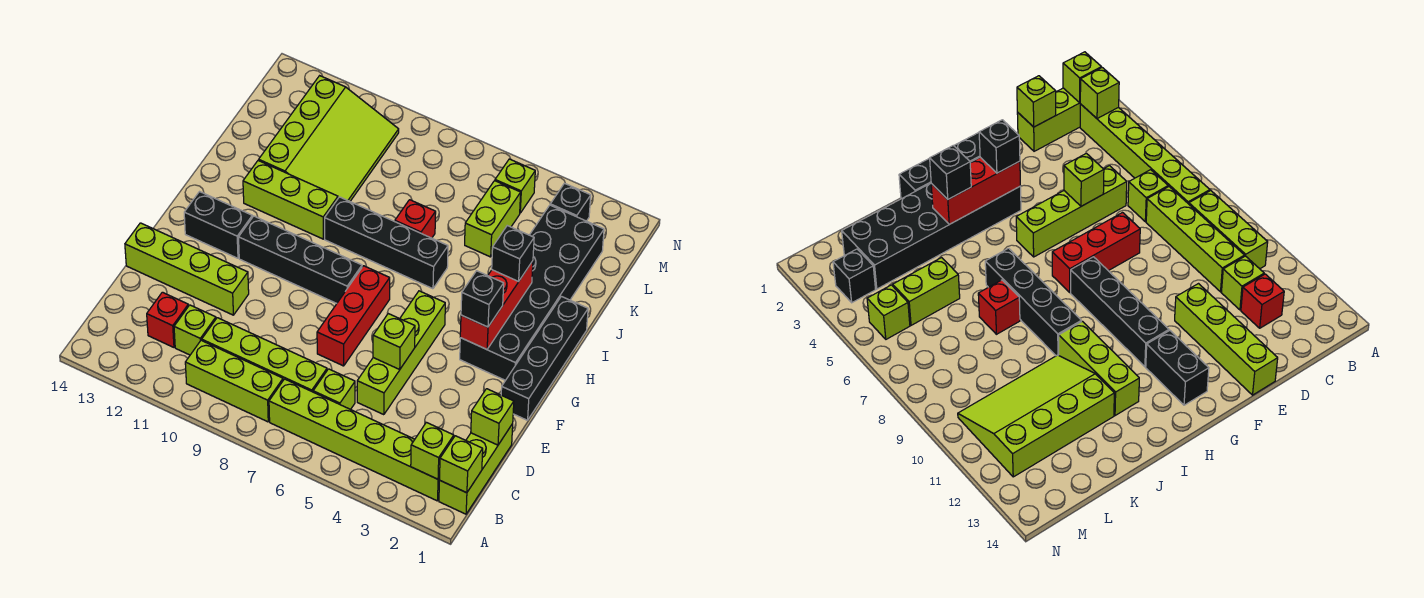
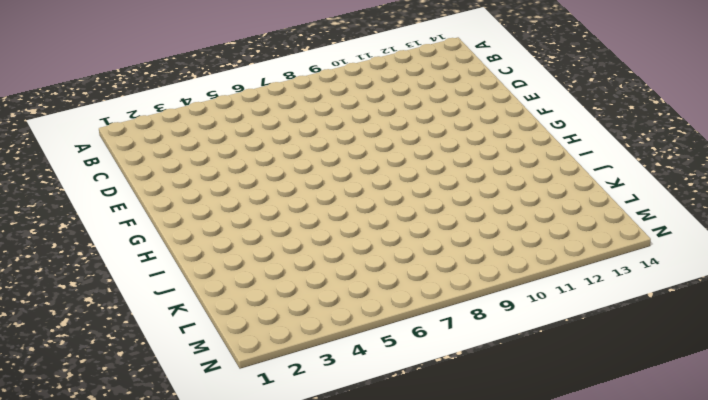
none -> lime 1x3 brick [439,424,513,514]
none -> lime 1x6 brick [269,379,440,501]
none -> lime 1x3 brick [185,340,283,422]

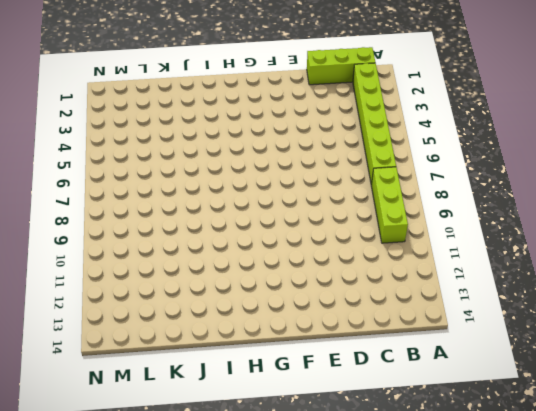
none -> lime 1x1 brick [313,369,355,410]
none -> lime 1x4 brick [202,318,327,392]
none -> lime 1x1 brick [174,305,216,355]

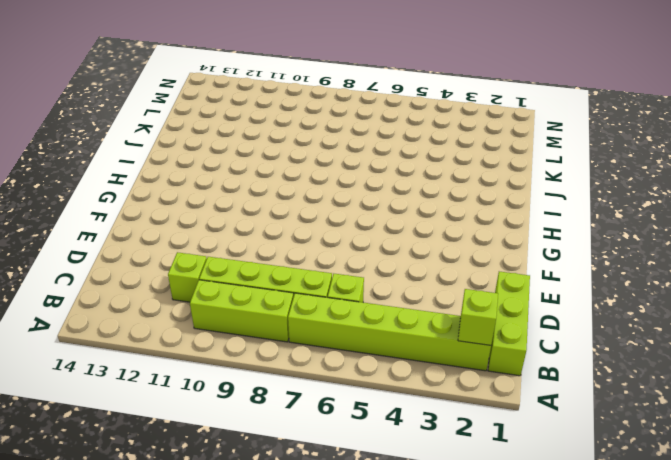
none -> red 1x1 brick [147,292,188,347]
none -> lime 1x4 brick [357,291,445,415]
none -> red 1x3 brick [317,266,390,366]

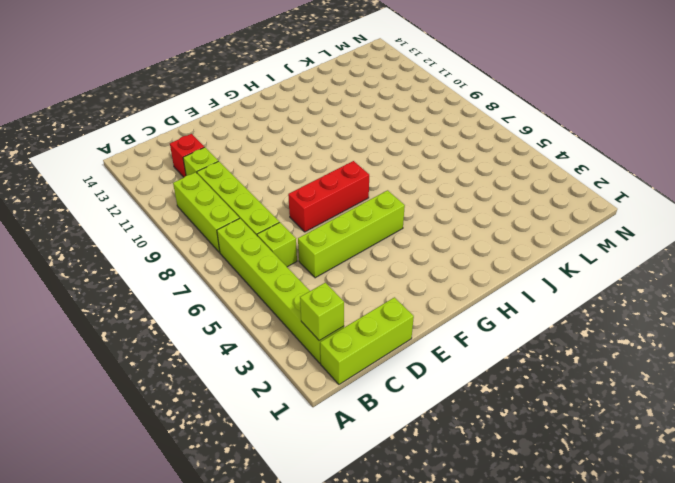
none -> lime 1x4 brick [125,223,249,315]
none -> black 1x4 brick [501,296,588,420]
none -> black 2x6 brick [460,205,604,380]

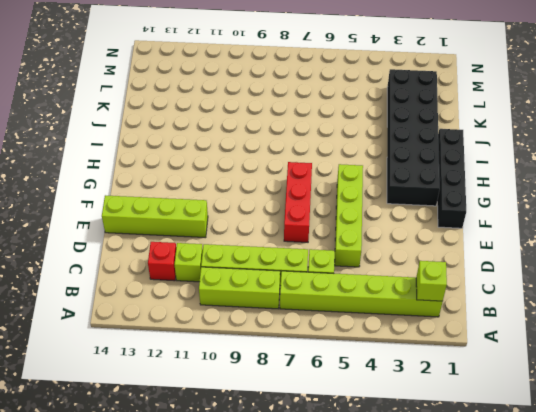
none -> lime 1x3 brick [439,424,513,514]
none -> black 1x4 brick [239,216,362,303]
none -> black 1x2 brick [184,192,252,258]

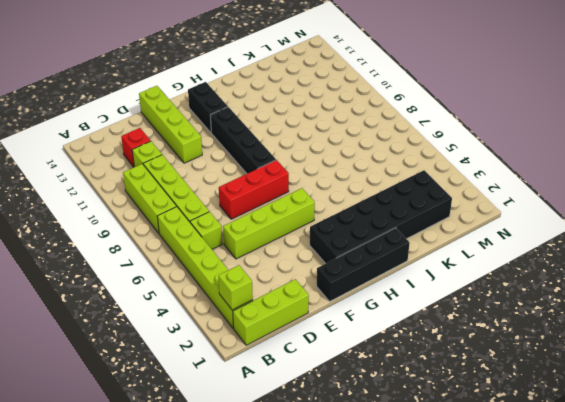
none -> black 1x4 brick [325,197,448,289]
none -> lime 1x3 brick [243,160,338,239]
none -> red 1x1 brick [395,200,436,238]

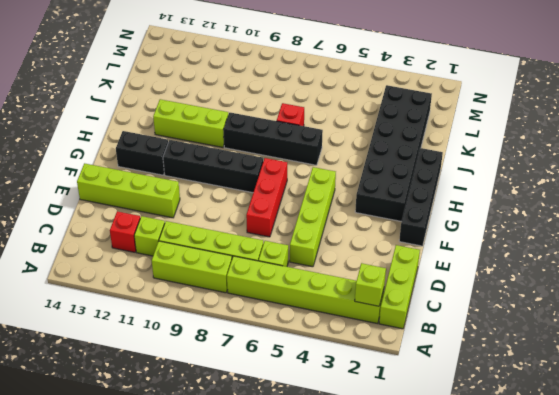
none -> lime 3x4 slope [259,76,399,201]
none -> lime 1x2 brick [465,181,521,257]
none -> black 1x1 brick [550,183,591,221]

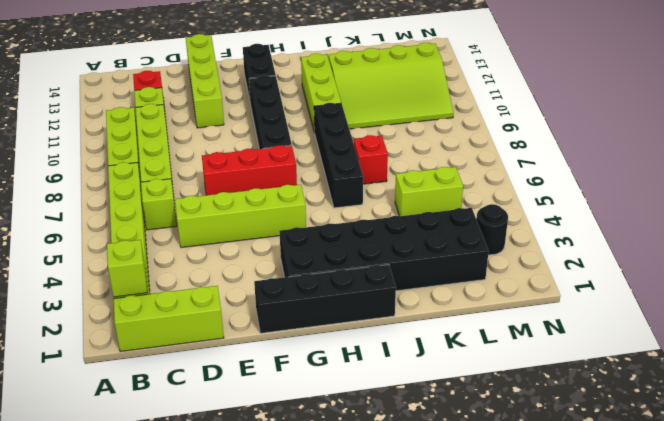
black 1x1 round brick [476,204,508,255] -> black 1x1 brick [550,183,591,221]
none -> lime 1x1 brick [495,159,535,213]
none -> lime 1x1 brick [439,436,483,493]
none -> lime 1x1 brick [471,389,514,445]

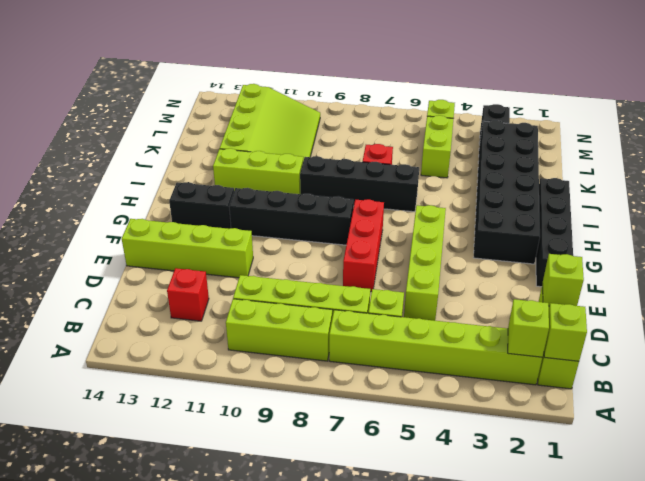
none -> lime 1x1 brick [174,305,216,355]
none -> lime 1x1 brick [373,314,415,369]
none -> red 1x3 brick [460,261,533,349]

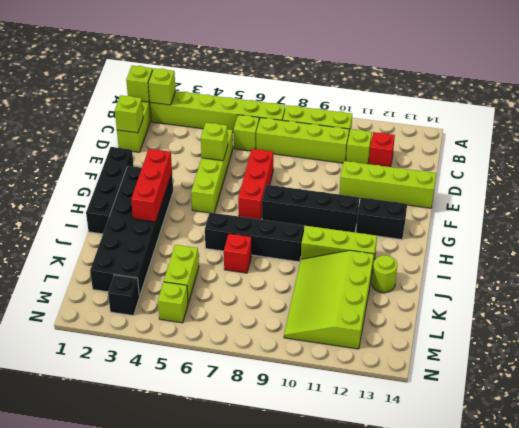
lime 1x1 round brick [372,255,397,293] -> none
none -> black 1x1 brick [461,271,504,327]
none -> black 1x1 brick [492,226,534,281]

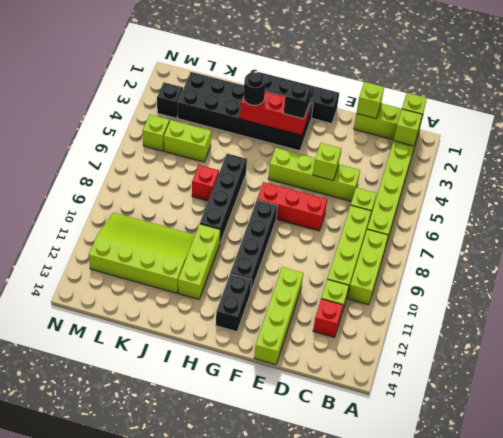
black 1x1 round brick [243,72,266,106] -> black 1x1 brick [492,226,534,281]

